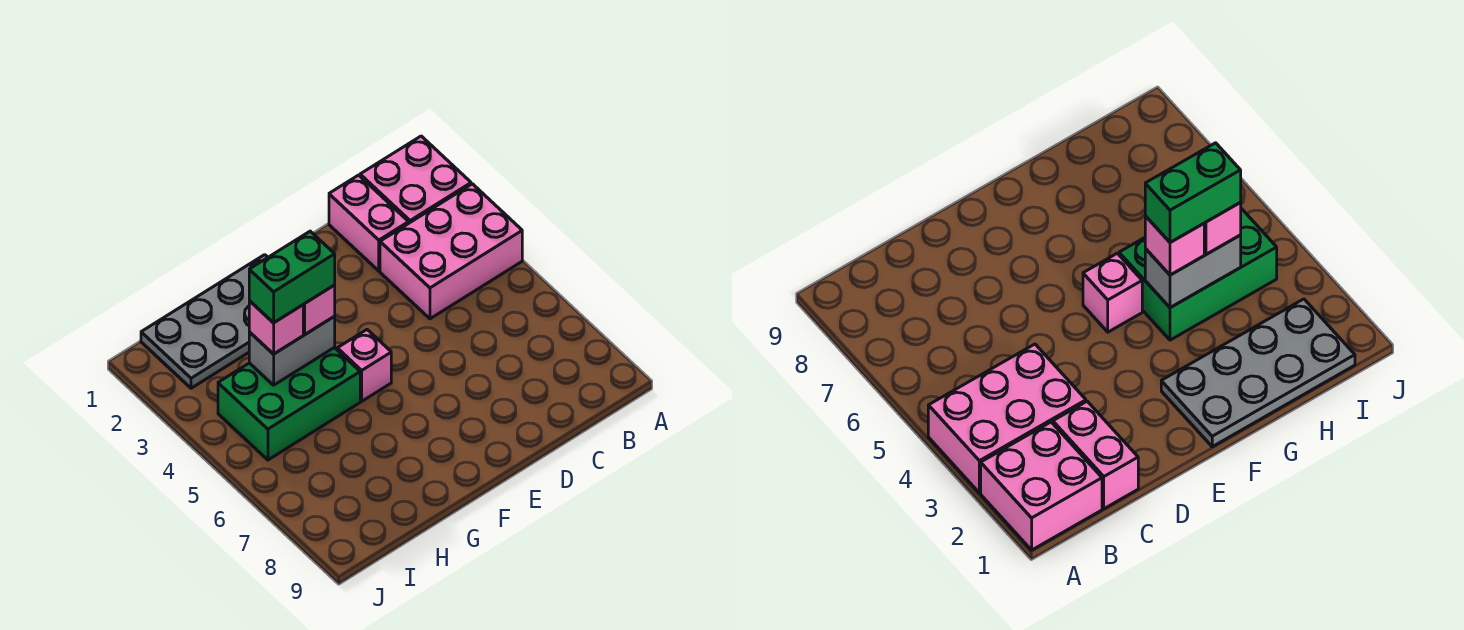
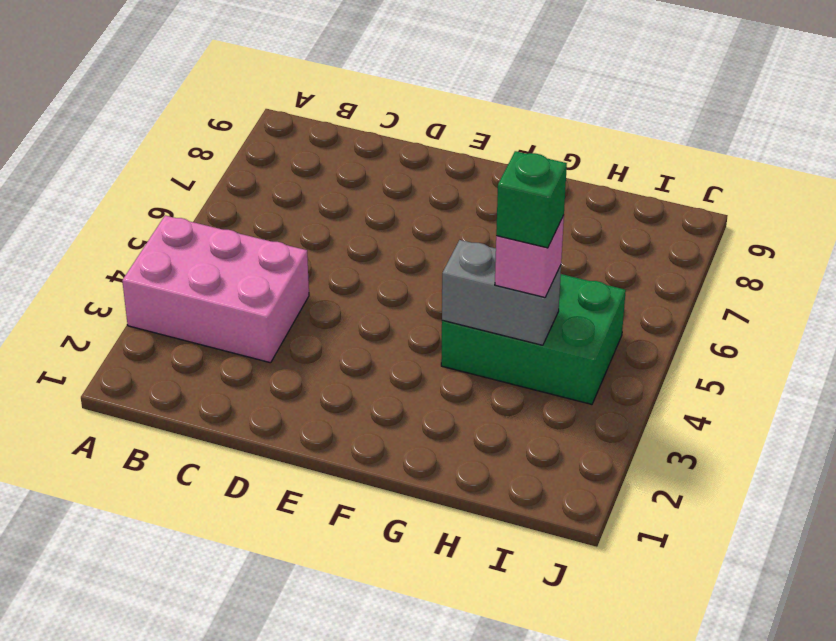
green 1x1 brick [496,151,567,248] -> green 1x2 brick [249,231,335,323]
none -> pink 2x2 brick [360,136,471,223]
none -> pink 1x2 brick [329,175,409,271]

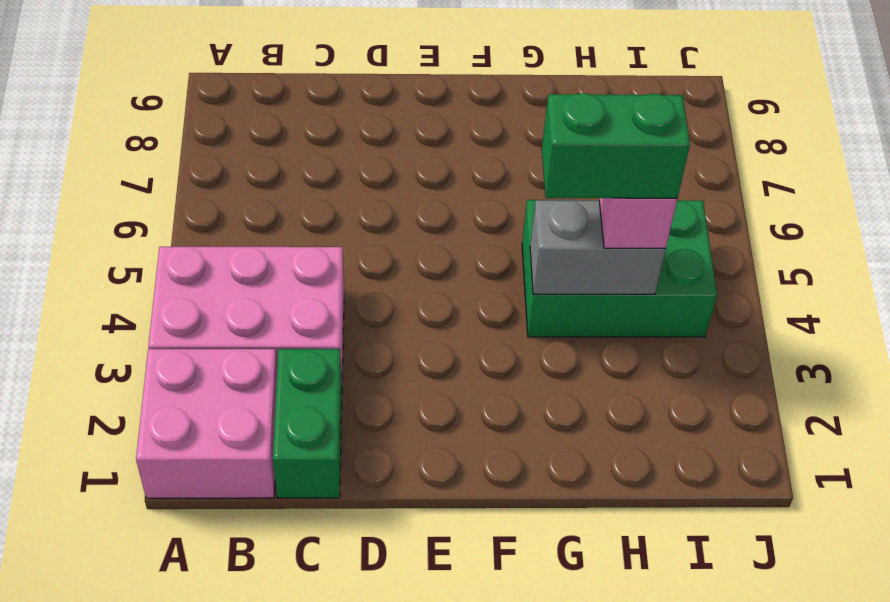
green 1x2 brick [273,349,342,498] -> pink 1x2 brick [329,175,409,271]
none -> grey 2x4 plate [141,255,268,388]
none -> pink 1x1 brick [337,330,391,401]

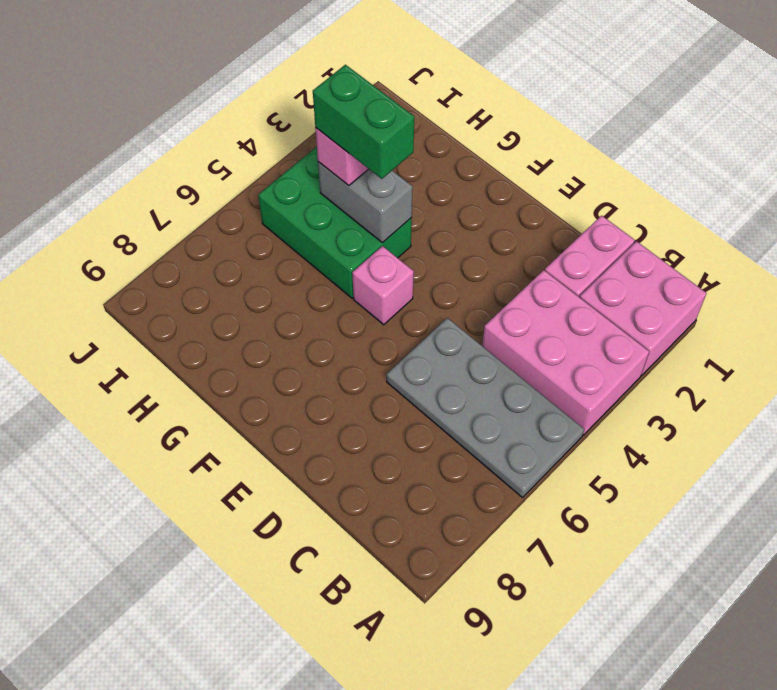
grey 2x4 plate [387,318,584,498] -> grey 2x4 plate moved to [141,255,268,388]
none -> pink 1x1 brick [303,285,335,334]

